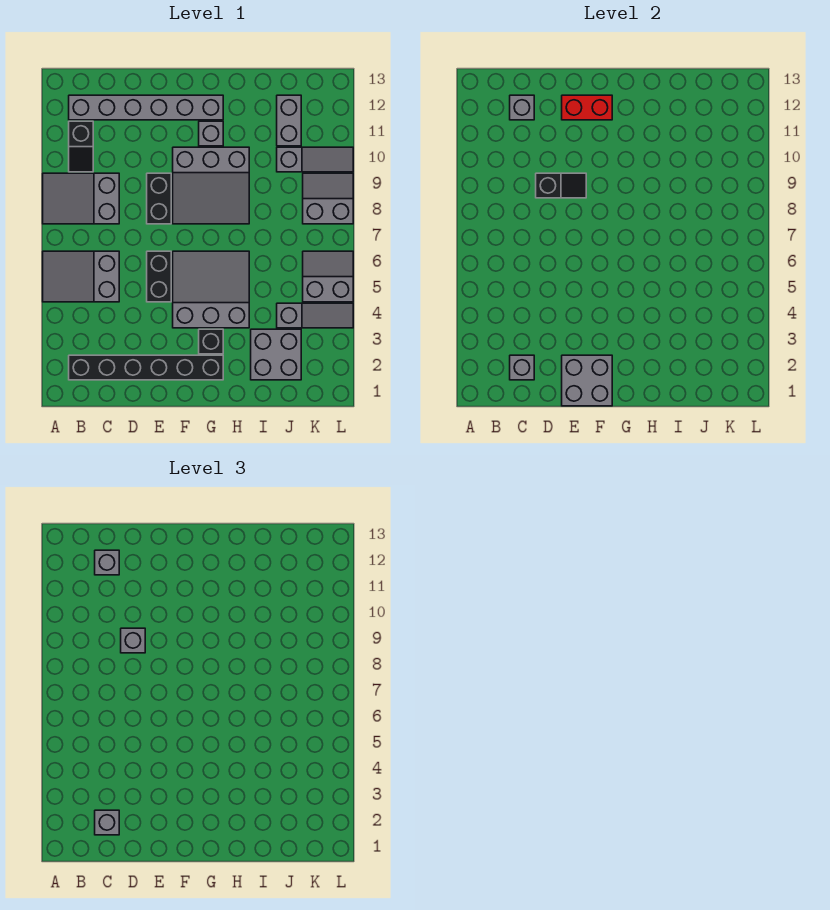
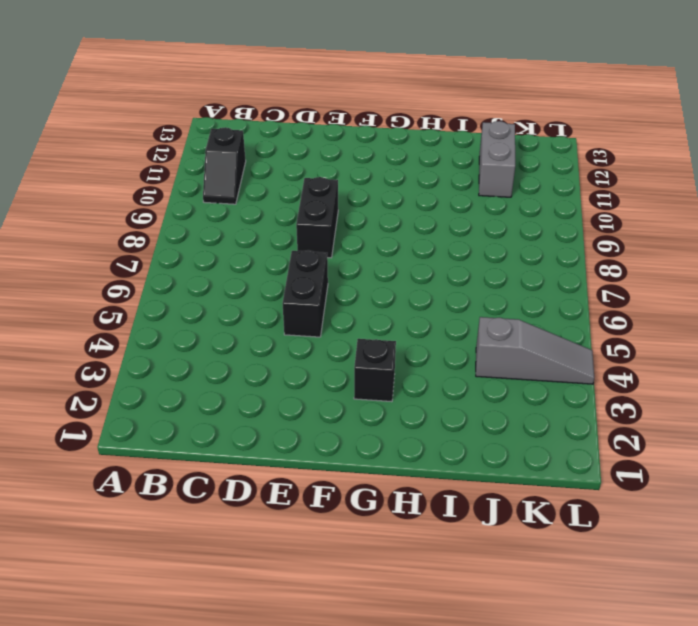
none -> grey 2x3 slope [43,251,119,302]
none -> grey 2x3 slope [43,173,119,224]
none -> black 1x6 brick [69,355,223,380]

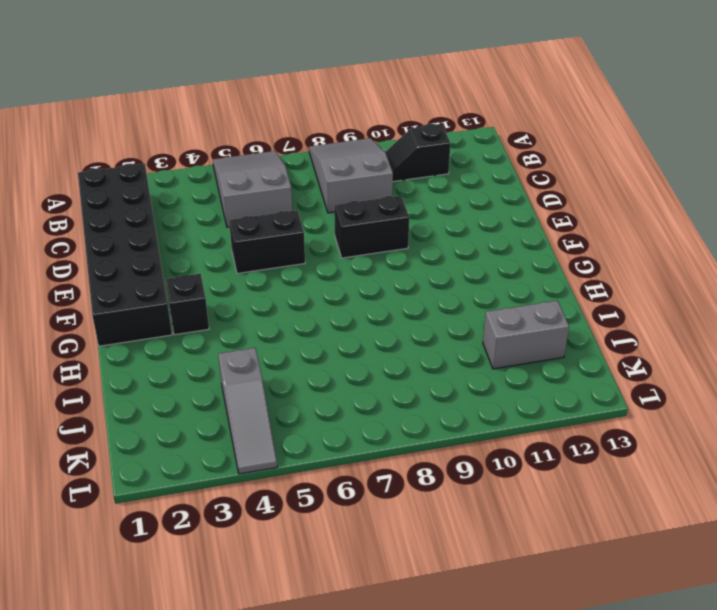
black 2x6 brick [78,164,172,346] -> black 1x6 brick [69,355,223,380]
none -> grey 1x6 brick [69,95,223,120]
none -> grey 3x3 slope [173,251,249,328]
none -> grey 3x3 slope [173,147,249,224]

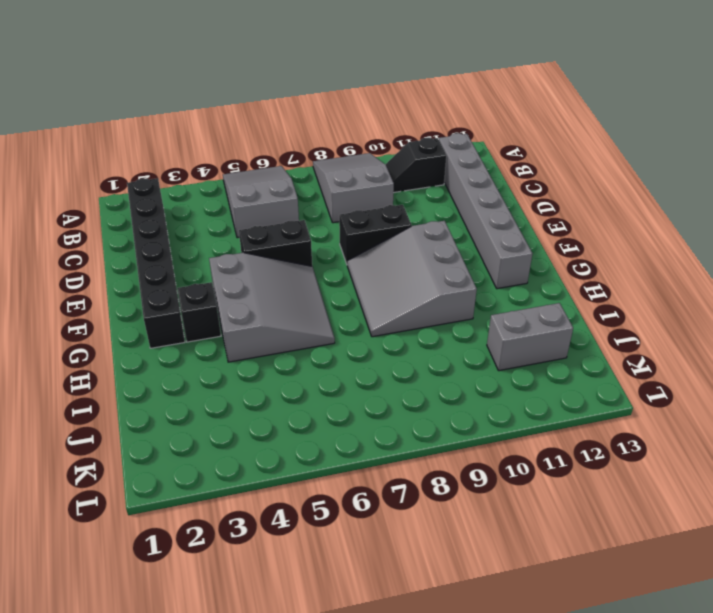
none -> grey 1x1 brick [199,121,223,146]
none -> grey 2x2 brick [251,329,301,380]
none -> grey 1x3 slope [277,303,353,328]

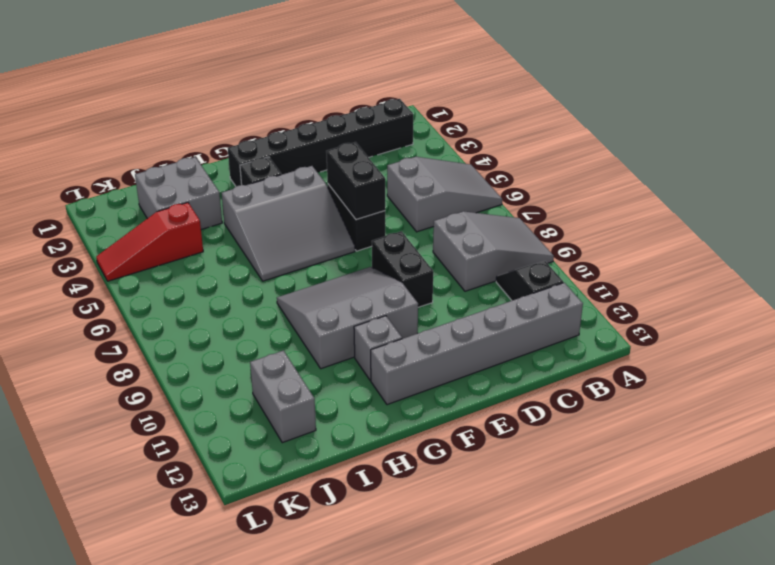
black 1x2 brick [326,142,385,220] -> none
red 1x3 slope [96,203,203,281] -> grey 1x3 slope [277,303,353,328]
none -> grey 1x3 slope [277,147,353,172]
none -> grey 2x2 slope [303,251,353,302]
none -> grey 2x2 slope [303,173,353,224]

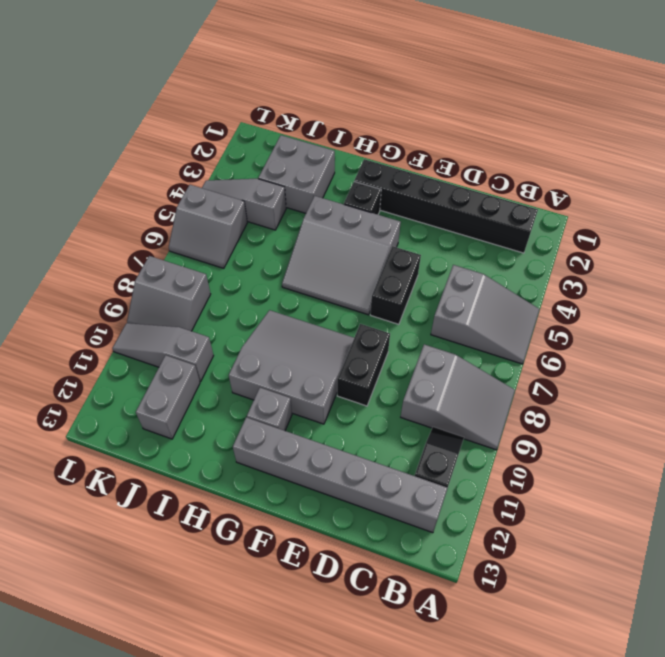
none -> grey 1x1 brick [510,355,534,380]
none -> grey 1x1 brick [510,95,534,120]
none -> black 1x2 slope [536,173,586,198]

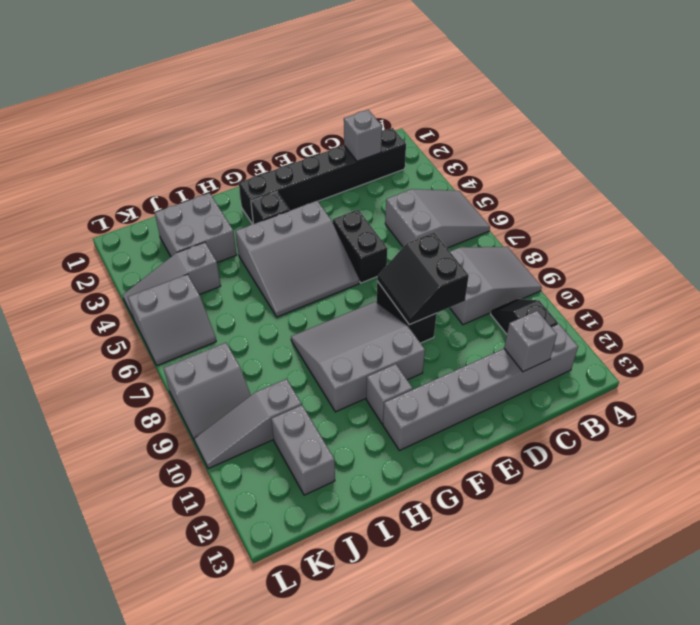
black 2x2 slope [377,233,469,325] -> black 1x2 slope [536,173,586,198]
none -> grey 2x2 brick [562,355,612,406]
none -> red 1x2 brick [562,95,612,120]
none -> grey 1x1 brick [95,810,119,835]

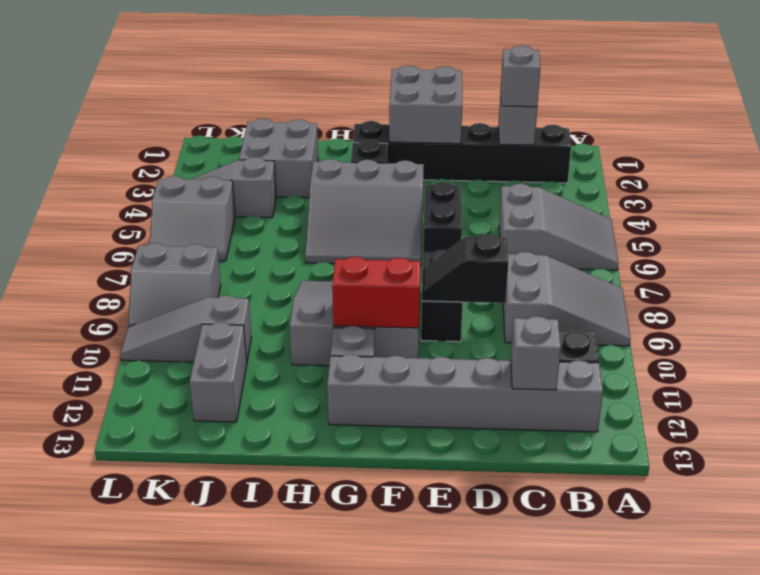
red 1x2 brick [332,257,421,328] -> red 1x2 brick moved to [562,95,612,120]
none -> grey 1x1 brick [95,550,119,575]
none -> grey 1x1 brick [121,628,145,653]

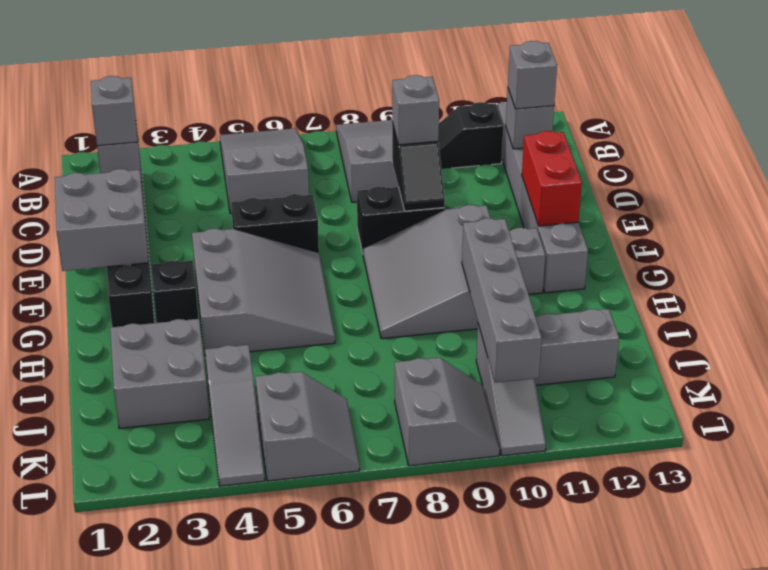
grey 1x4 brick [462,218,542,383] -> none

